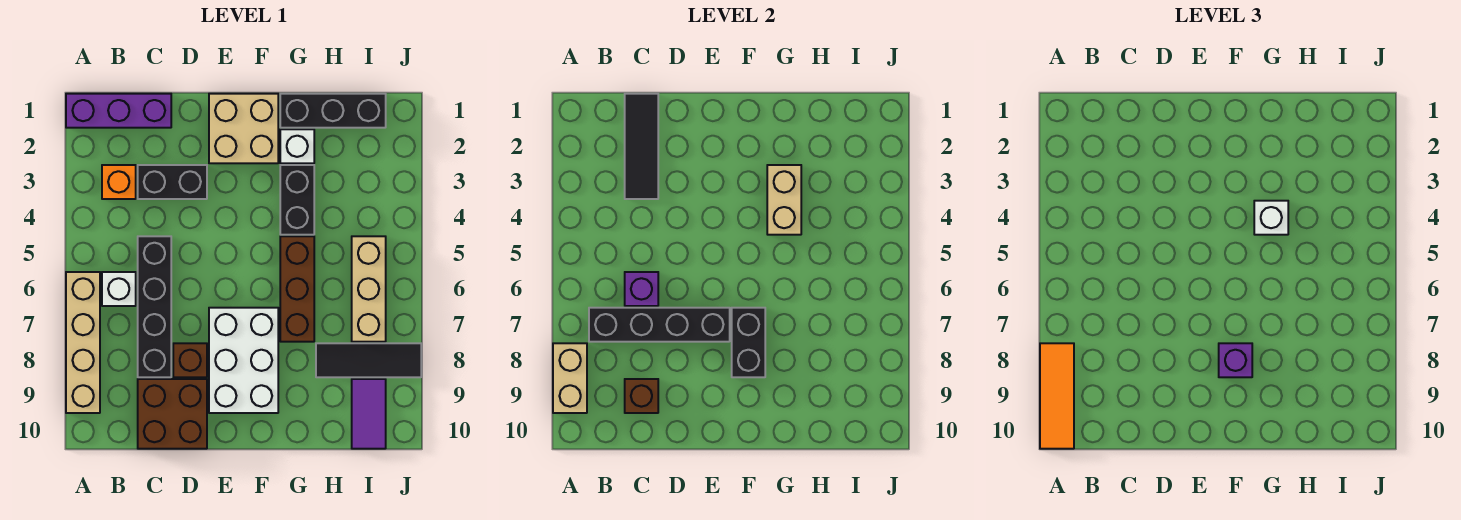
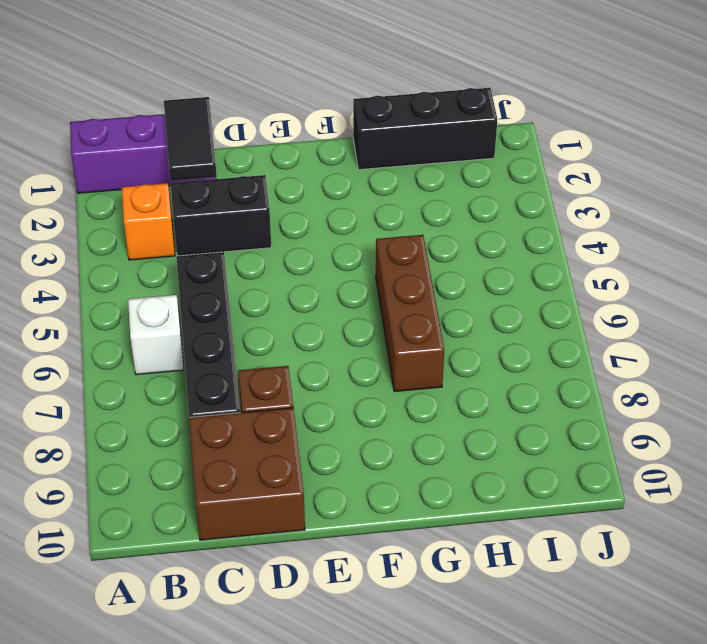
black 1x2 tile [164,97,217,181] -> black 1x3 tile [625,94,658,199]
none -> tan 1x4 brick [66,272,100,413]
none -> tan 2x2 brick [209,94,278,163]
none -> white 2x3 brick [209,308,278,413]

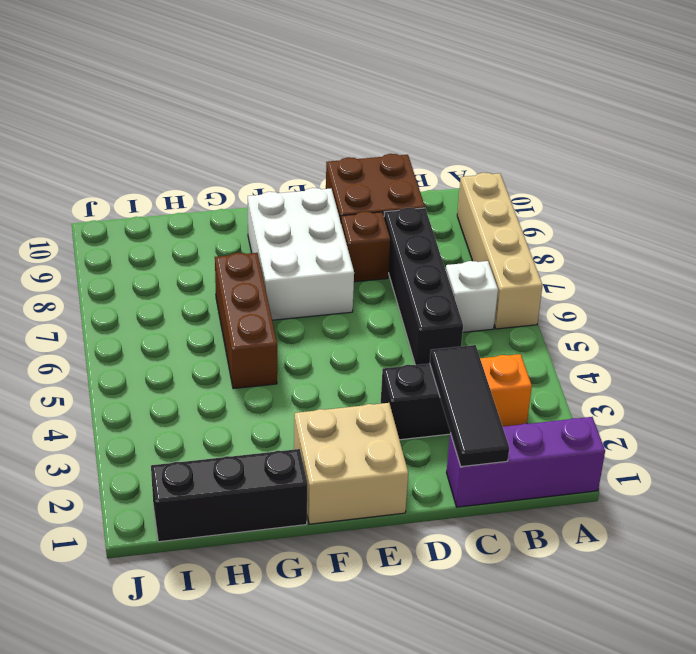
none -> white 1x1 brick [280,129,314,163]
none -> black 1x2 brick [280,165,314,235]
none -> black 1x3 tile [316,343,421,377]

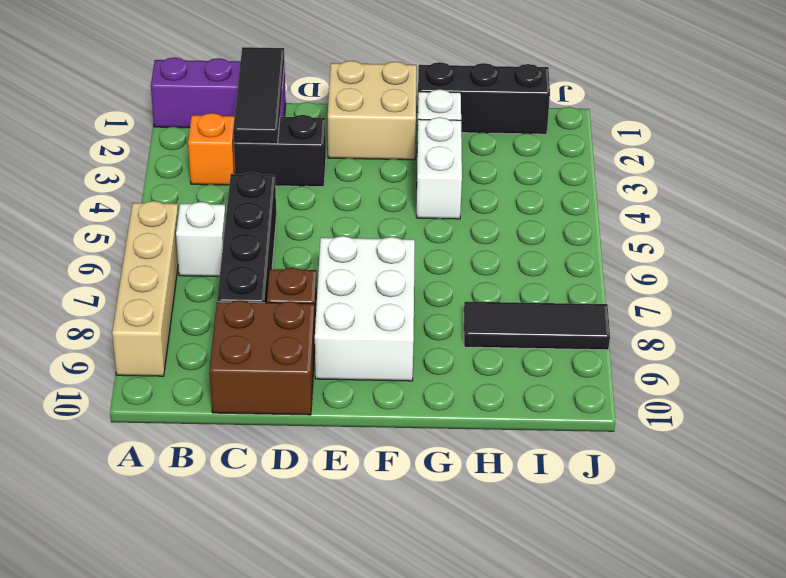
white 1x2 brick [416,117,462,219] -> black 1x2 brick [280,165,314,235]
none -> brown 1x3 brick [280,236,314,342]
none -> tan 1x3 brick [352,236,386,342]
none -> purple 1x2 tile [352,379,386,449]

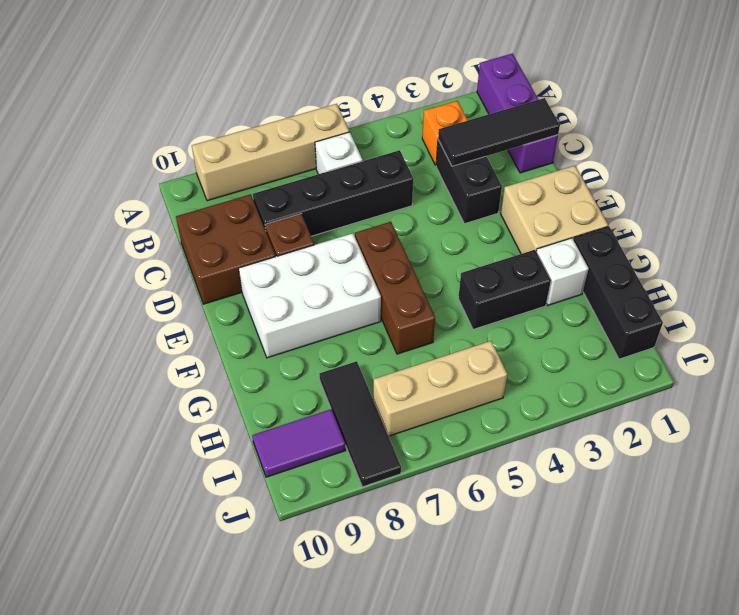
brown 1x3 brick [355,222,435,354] -> brown 1x3 brick turned to [280,236,314,342]
none -> tan 1x2 brick [553,343,587,413]
none -> black 1x4 brick [589,308,730,342]
none -> purple 1x1 brick [625,272,658,306]

